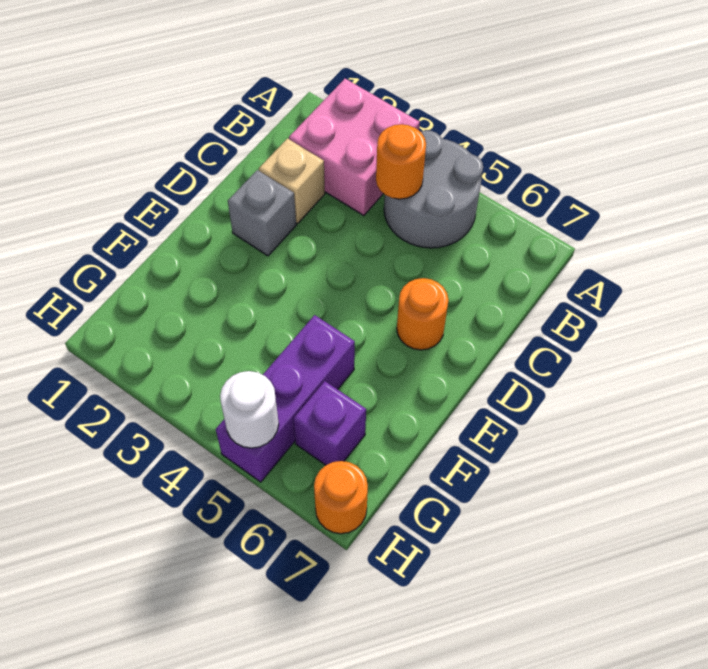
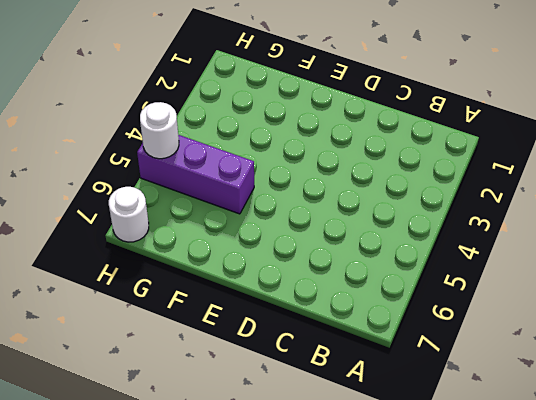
white 1x1 round brick [109,187,149,242] -> orange 1x1 round brick [314,461,368,534]
none -> pink 2x2 brick [289,79,420,216]
none -> grey 2x2 round brick [384,130,483,248]

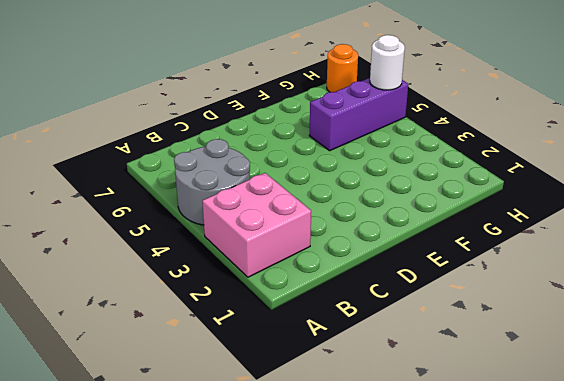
none -> tan 1x1 brick [259,139,325,224]
none -> grey 1x1 brick [228,170,296,256]

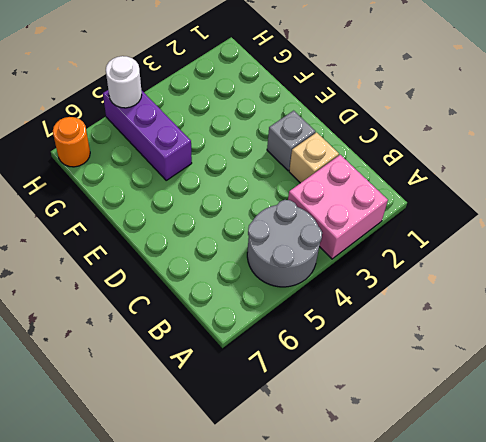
none -> orange 1x1 round brick [397,278,449,350]
none -> purple 1x1 brick [293,381,366,465]

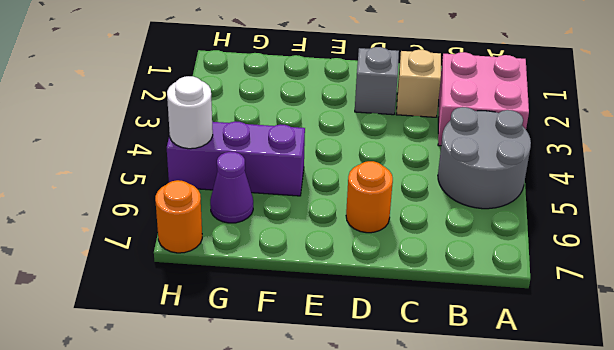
purple 1x1 cone [210,152,253,223] -> purple 1x1 brick [293,381,366,465]
none -> orange 1x1 round brick [376,124,426,199]

